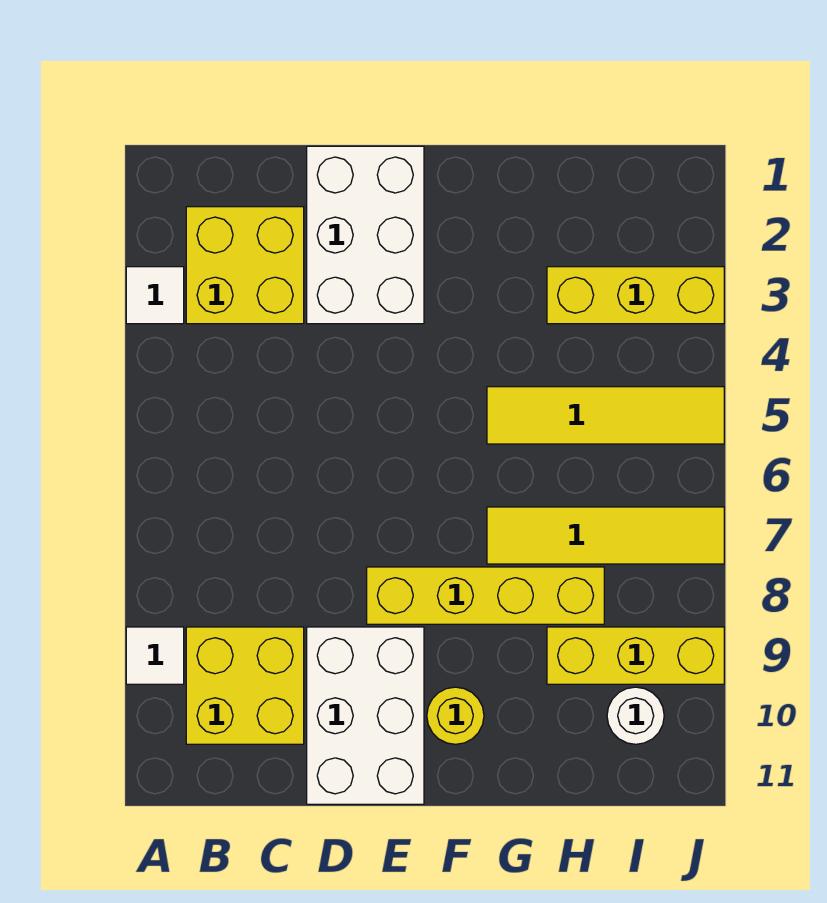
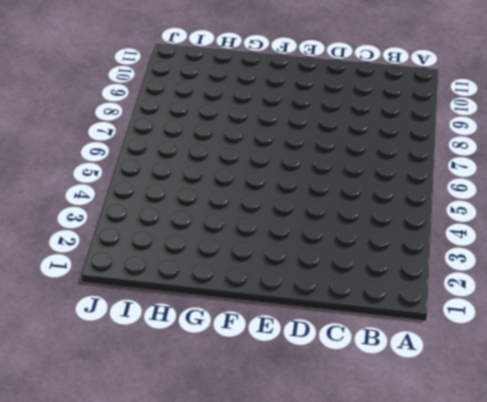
none -> white 1x1 tile [126,267,184,324]
none -> white 1x1 tile [126,627,184,684]
none -> yellow 2x2 brick [186,207,304,324]

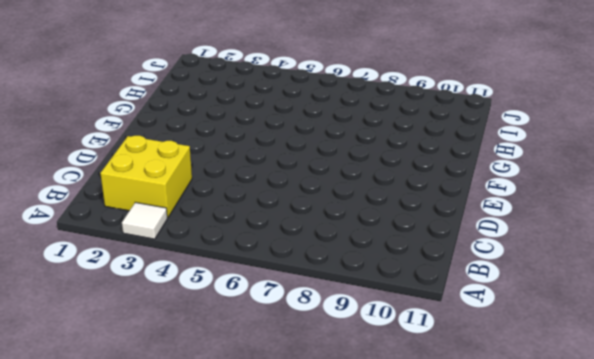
none -> white 1x1 tile [126,627,184,684]
none -> yellow 2x2 brick [186,627,304,744]
none -> white 2x3 brick [307,146,424,324]

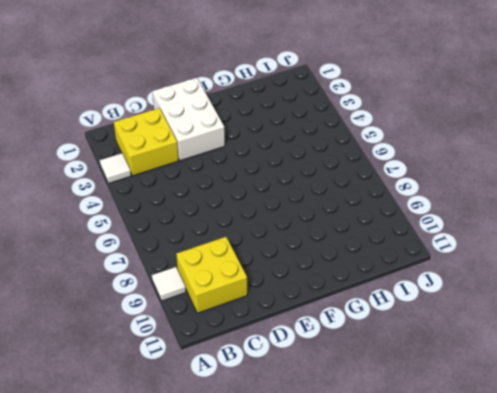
none -> white 2x3 brick [307,627,424,804]
none -> yellow 1x4 brick [367,567,604,624]
none -> yellow 1x1 round brick [427,687,484,744]

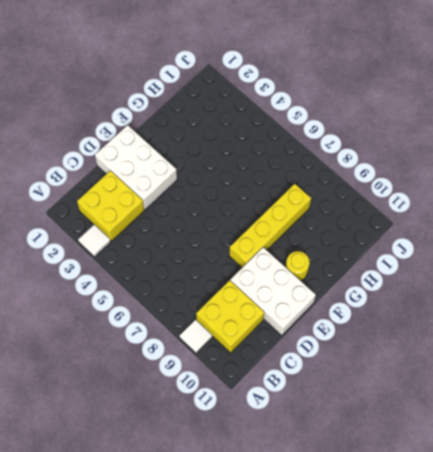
none -> yellow 1x4 tile [487,387,724,444]
none -> yellow 1x4 tile [487,507,724,564]
none -> yellow 1x3 brick [547,267,724,324]

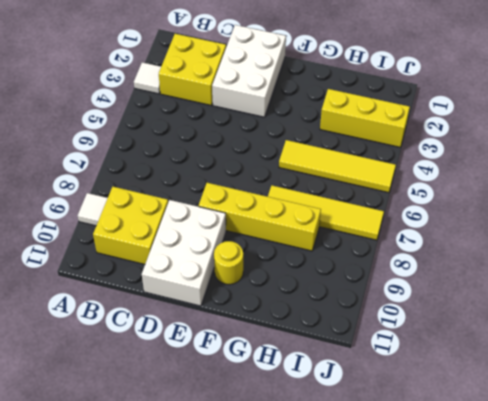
none -> yellow 1x3 brick [547,627,724,684]
none -> white 1x1 round brick [607,687,664,744]

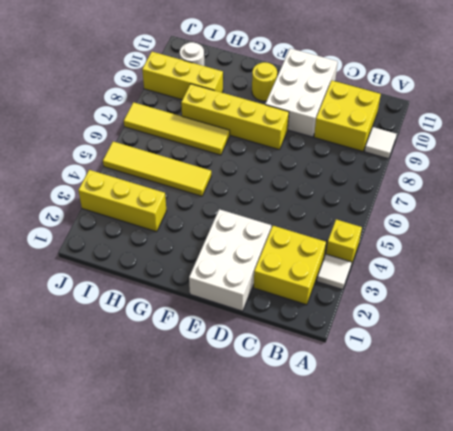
yellow 1x1 brick [326,220,362,265] -> none

